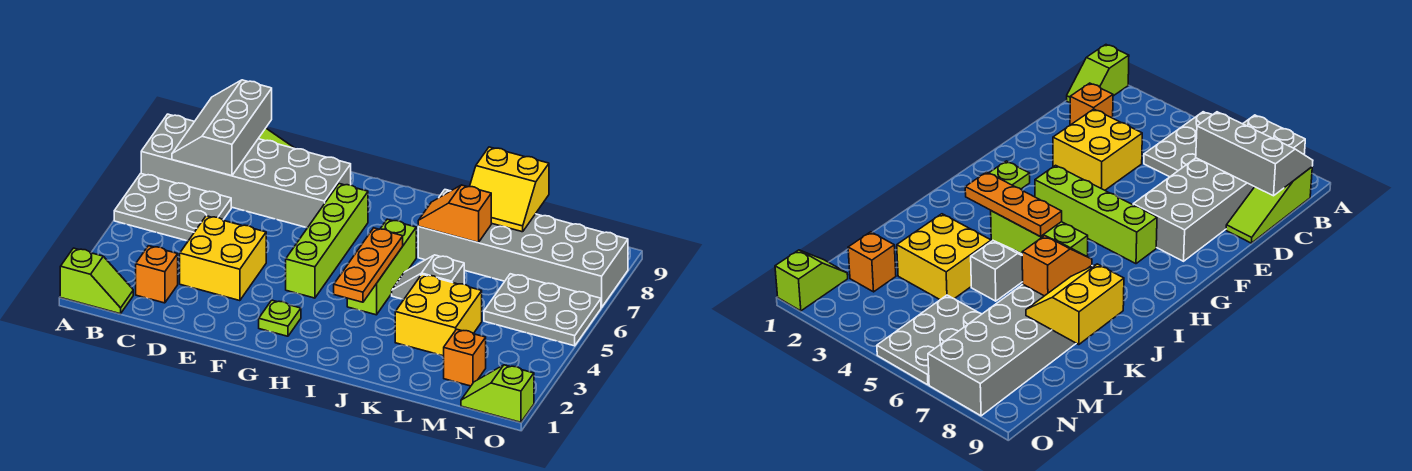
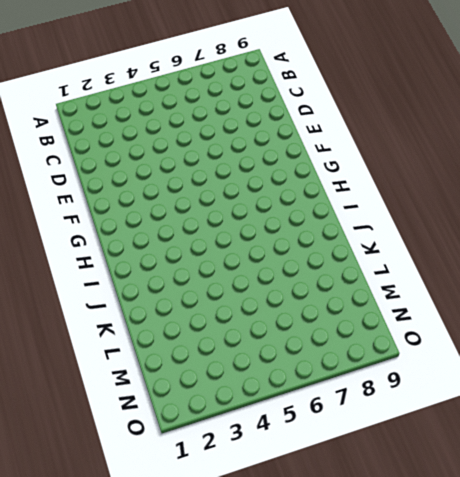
none -> lime 1x2 slope [60,248,133,314]
none -> grey 2x3 plate [114,174,231,241]
none -> grey 2x6 brick [141,114,351,228]

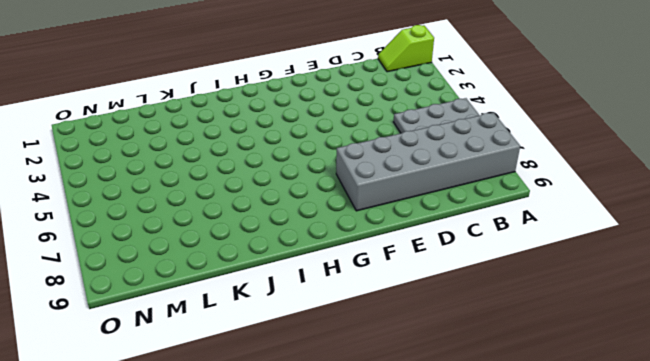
none -> lime 1x3 slope [1226,167,1312,243]
none -> orange 1x1 brick [136,246,178,303]
none -> yellow 2x2 brick [180,216,266,301]

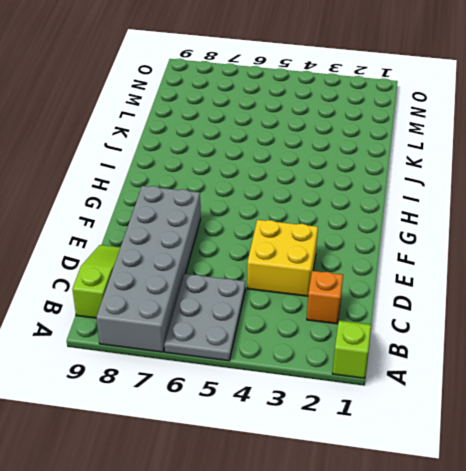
none -> lime 1x1 plate [259,300,301,336]
none -> lime 1x4 brick [286,184,368,298]
none -> lime 1x3 brick [347,219,416,315]

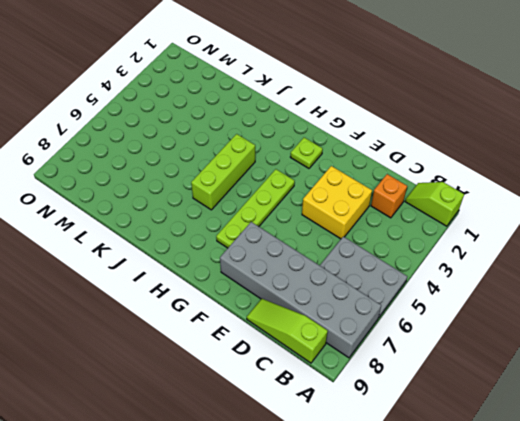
lime 1x4 plate [216,169,295,248] -> lime 1x4 brick [286,184,368,298]
none -> grey 1x2 slope [392,255,464,299]
none -> grey 2x6 brick [418,190,628,308]
none -> yellow 2x2 brick [395,274,482,356]

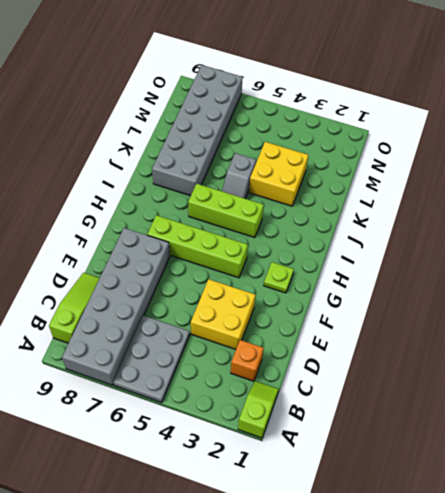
none -> orange 1x1 brick [444,329,486,386]
none -> grey 2x3 plate [484,274,601,346]
none -> lime 1x2 slope [461,365,534,422]

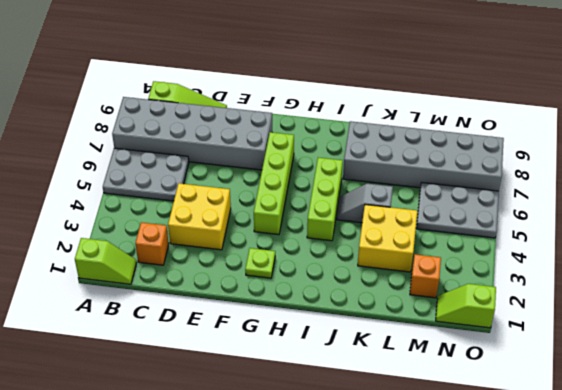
none -> grey 2x3 slope [172,80,272,176]
none -> orange 1x3 plate [334,228,403,302]
none -> orange 1x2 slope [418,185,491,243]

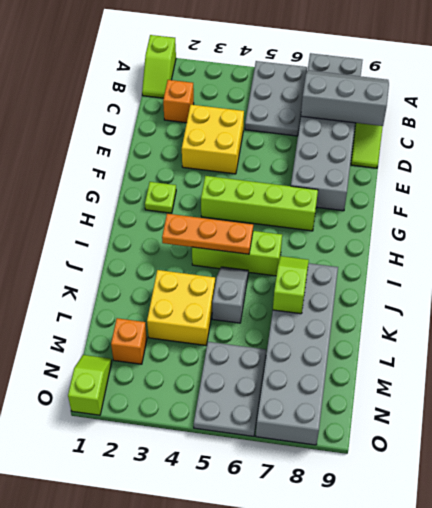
lime 1x2 slope [273,256,309,314] -> orange 1x2 slope [418,185,491,243]
none -> yellow 2x2 slope [470,147,549,232]

